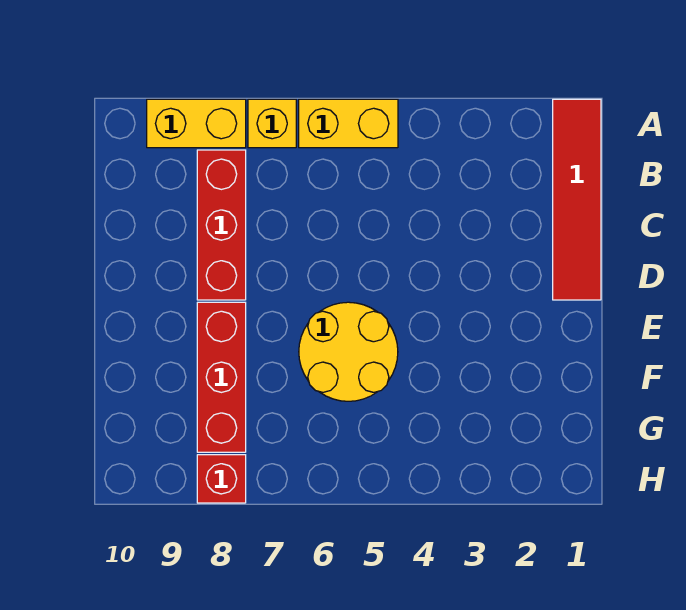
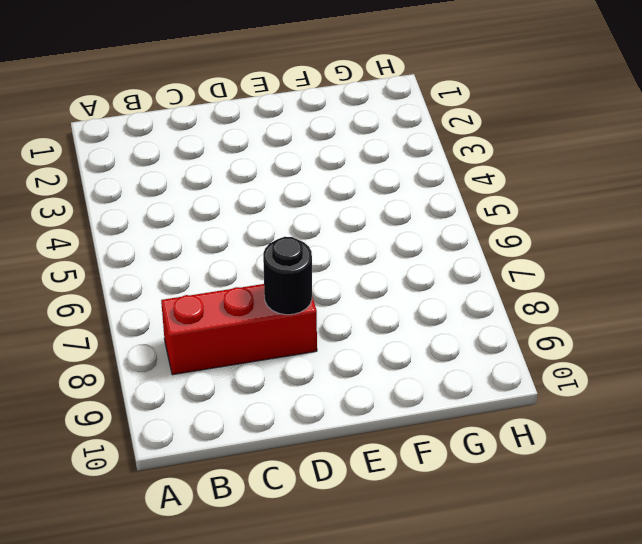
black 1x1 round brick [263,237,312,315] -> none
none -> red 1x4 tile [553,99,601,300]
none -> yellow 1x2 brick [299,99,398,148]

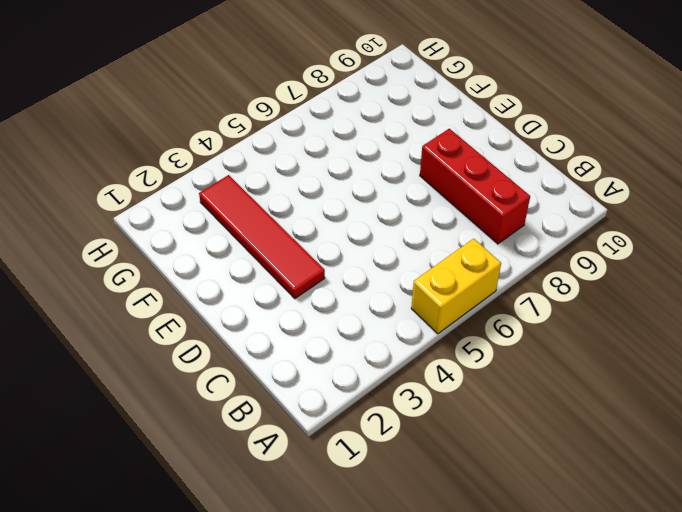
red 1x4 tile [199,175,325,299] -> red 1x4 tile moved to [553,99,601,300]
none -> yellow 1x1 brick [248,99,296,148]
none -> yellow 1x2 brick [147,99,246,148]

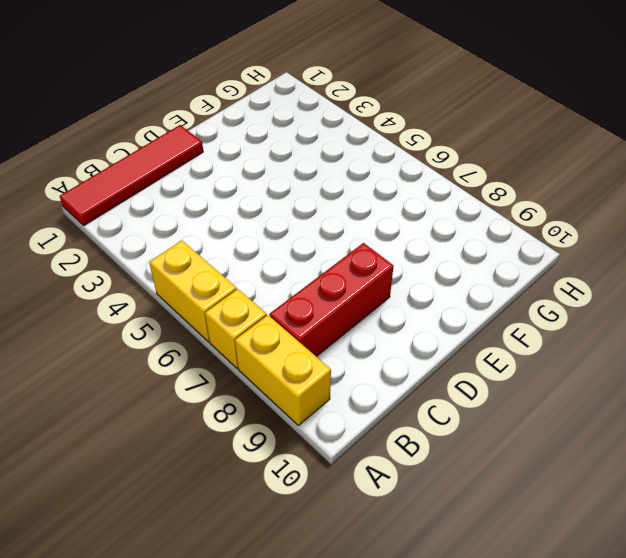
none -> yellow 2x2 round brick [299,302,398,401]
none -> red 1x3 brick [197,302,246,452]

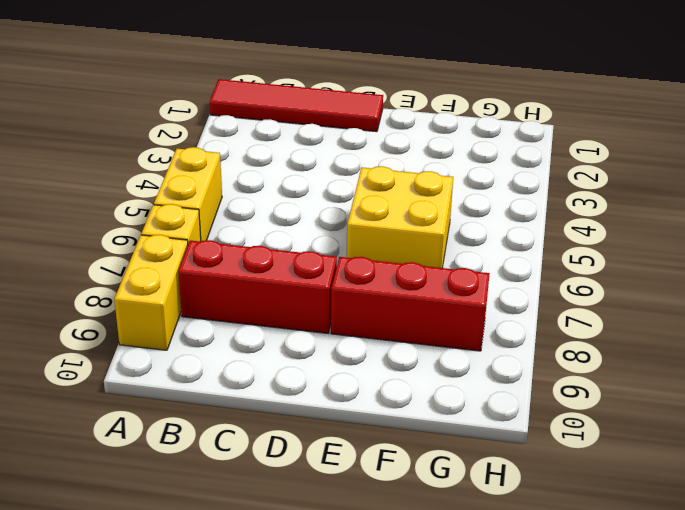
yellow 2x2 brick [347,166,453,268] -> yellow 2x2 round brick [299,302,398,401]
none -> red 1x1 brick [197,455,246,503]

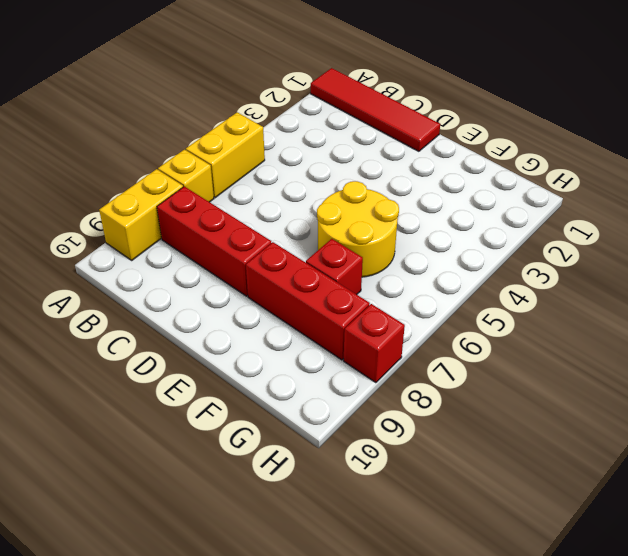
red 1x1 brick [306,239,363,294] -> none

